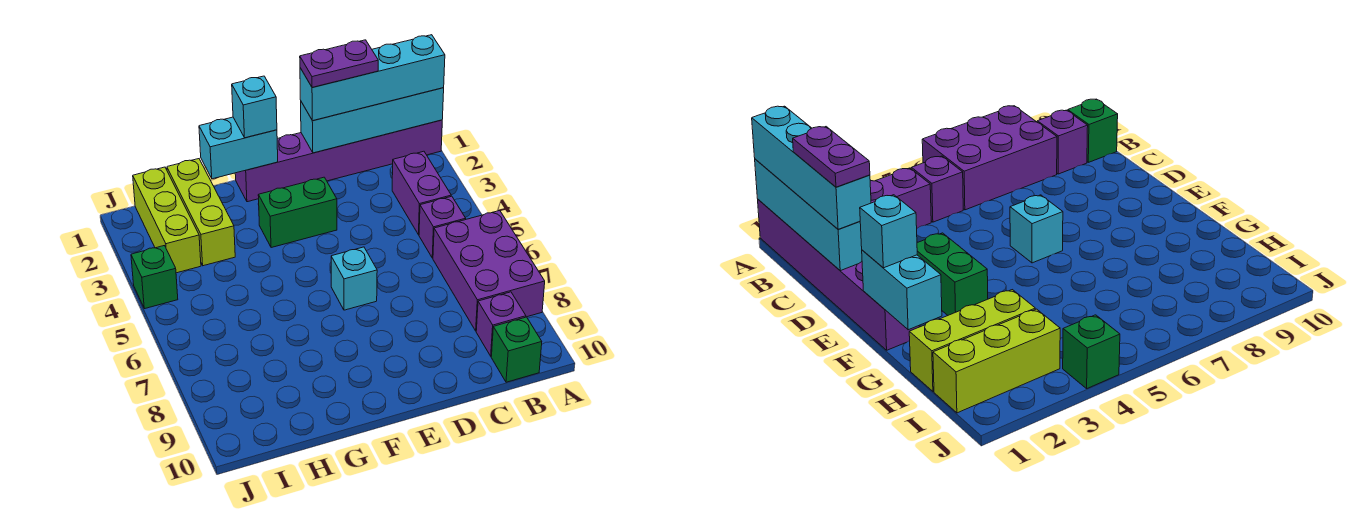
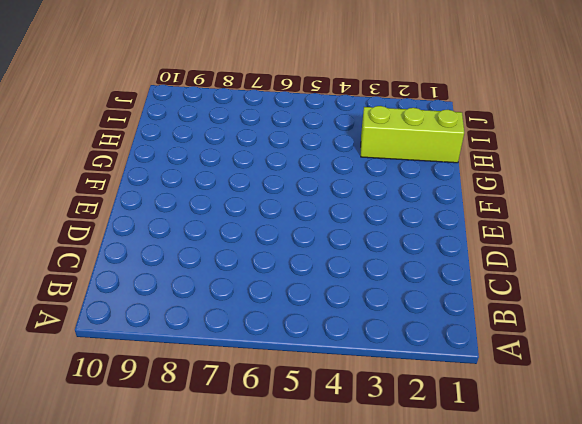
none -> purple 1x6 brick [235,120,442,202]
none -> purple 2x3 brick [433,211,545,331]
none -> purple 1x2 brick [392,151,451,235]

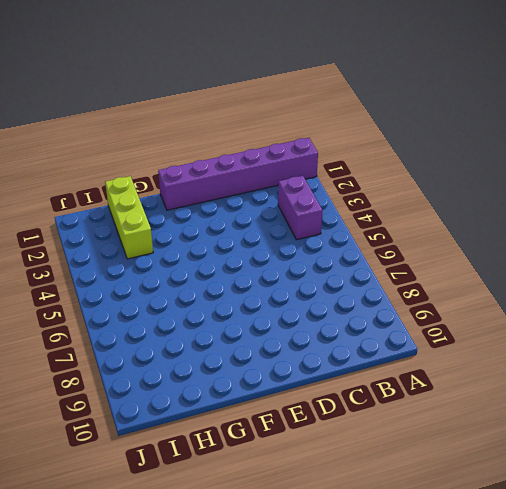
none -> purple 2x3 brick [433,211,545,331]
none -> purple 1x1 brick [419,196,466,258]
none -> purple 1x1 brick [476,292,526,356]

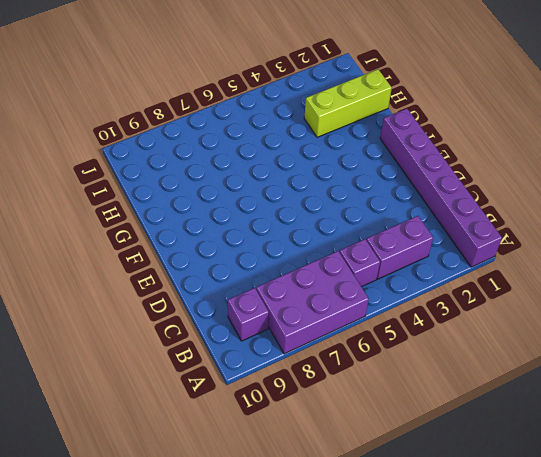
none -> green 1x1 brick [491,317,542,382]
none -> green 1x2 brick [258,177,337,248]
none -> cyan 1x1 brick [331,247,377,310]

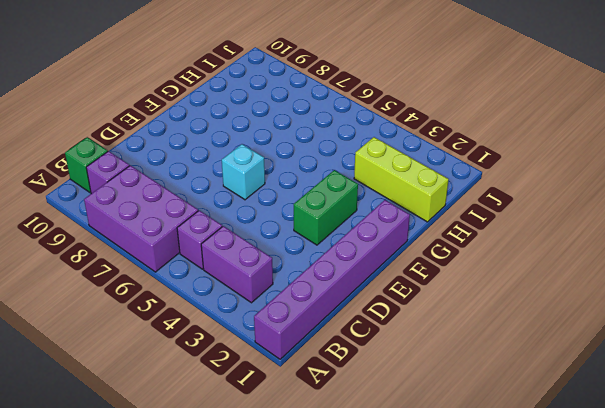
none -> lime 1x3 brick [133,167,201,273]
none -> green 1x1 brick [131,246,178,309]
none -> cyan 1x4 brick [301,88,444,153]

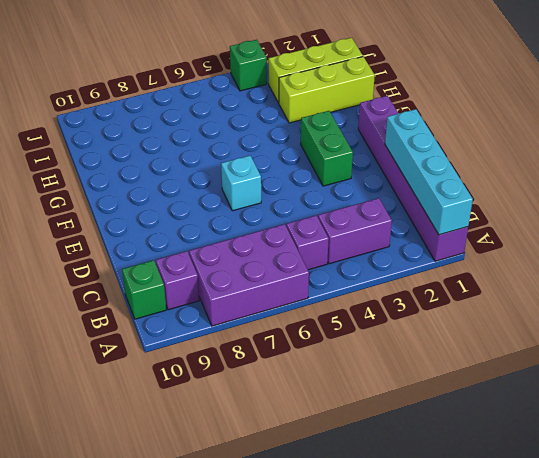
none -> cyan 1x2 brick [199,117,278,179]
none -> cyan 1x4 brick [300,35,445,121]
none -> cyan 1x1 brick [232,76,277,138]

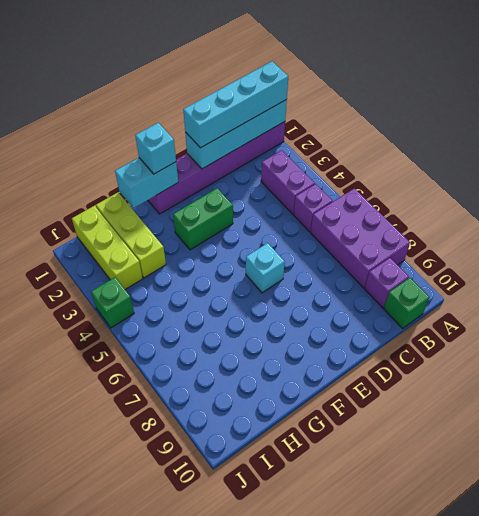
none -> purple 1x2 plate [300,40,378,88]

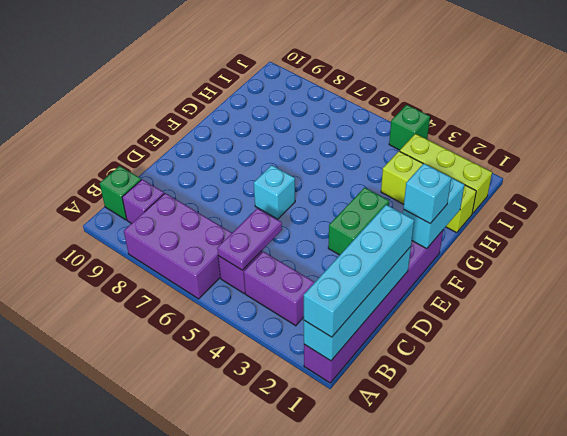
purple 1x2 plate [217,208,282,270] -> purple 1x2 plate moved to [300,40,378,88]

